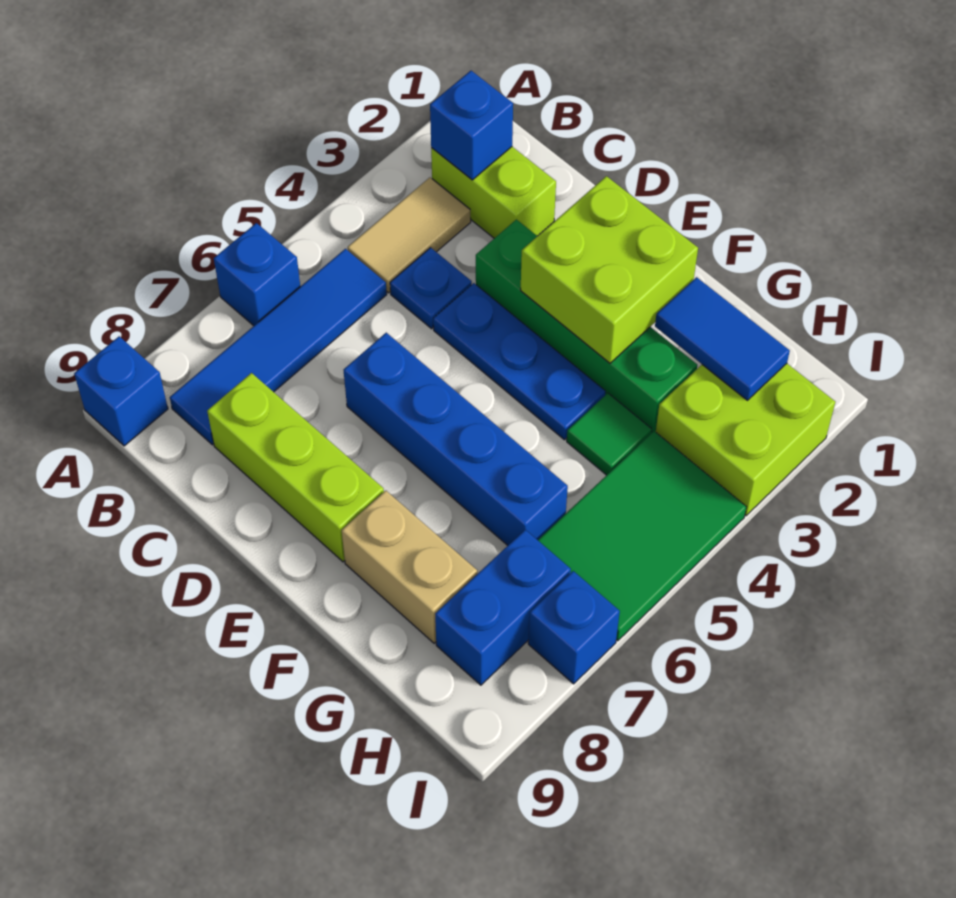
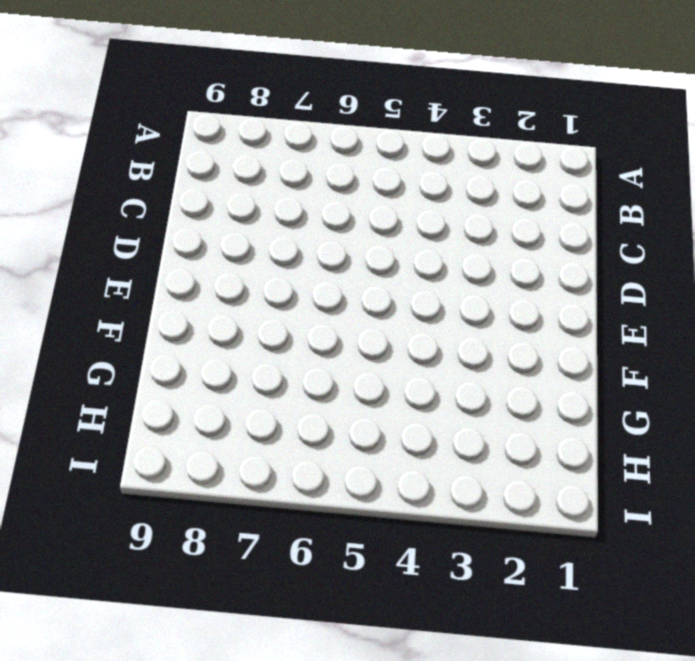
none -> blue 1x1 brick [214,223,300,326]
none -> blue 1x1 brick [74,336,168,446]
none -> lime 1x2 brick [431,147,556,238]

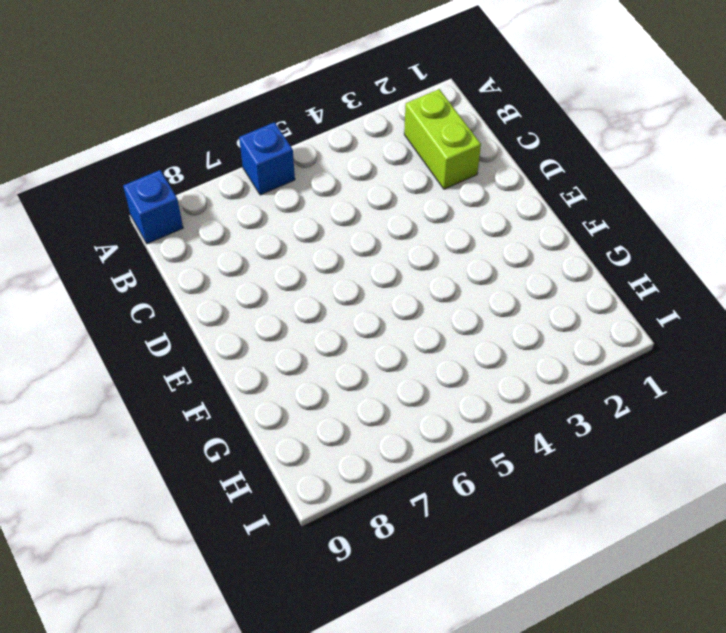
none -> tan 1x2 tile [348,177,471,293]
none -> blue 1x4 tile [170,249,387,445]
none -> blue 1x1 plate [390,248,472,329]

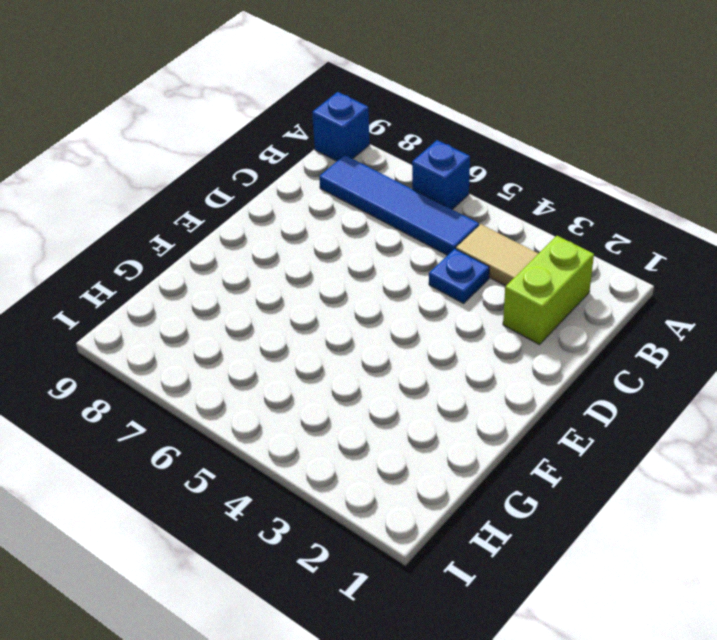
none -> lime 1x3 brick [207,373,384,562]
none -> green 1x4 brick [476,219,697,433]
none -> blue 1x3 plate [433,283,606,440]

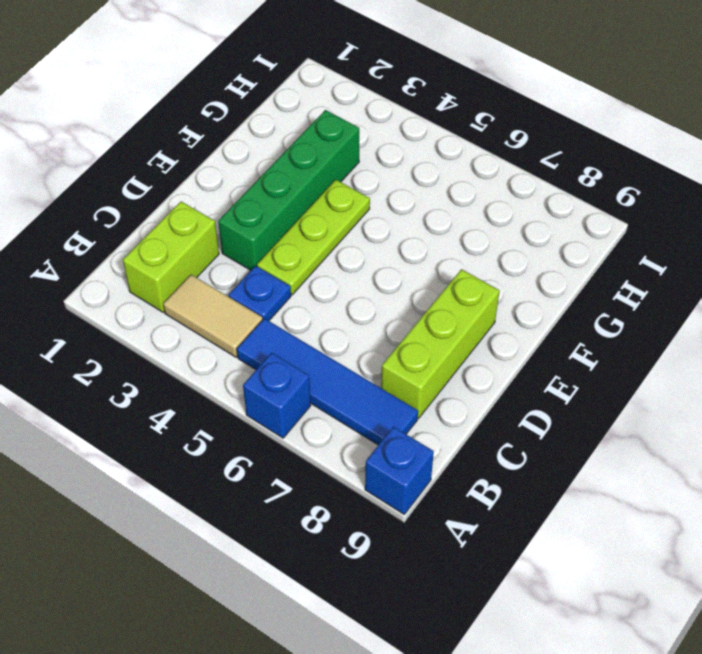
lime 1x3 plate [257,180,370,295] -> blue 1x3 plate [433,283,606,440]
none -> blue 1x4 brick [344,333,568,545]
none -> tan 1x2 brick [342,491,477,643]
none -> green 1x1 tile [567,393,652,475]

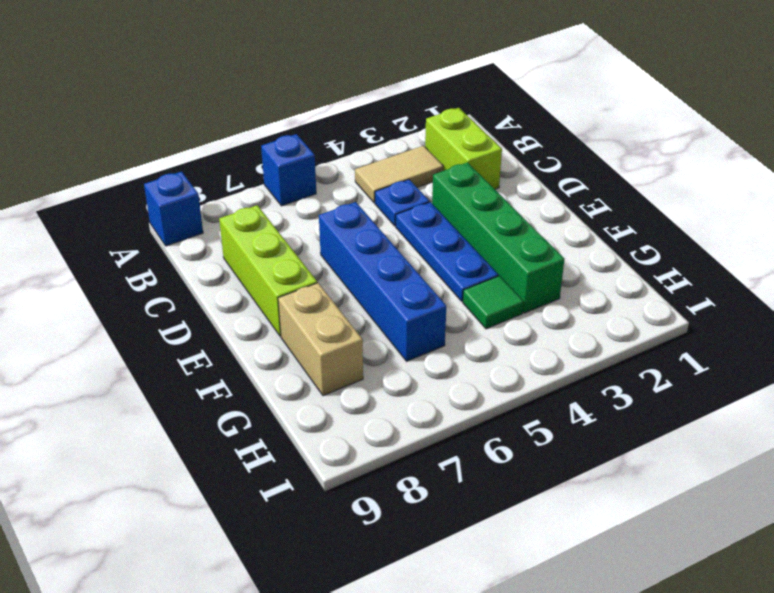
none -> blue 1x4 tile [170,249,387,445]
none -> lime 2x2 brick [656,364,835,516]
none -> green 2x3 tile [538,431,746,641]

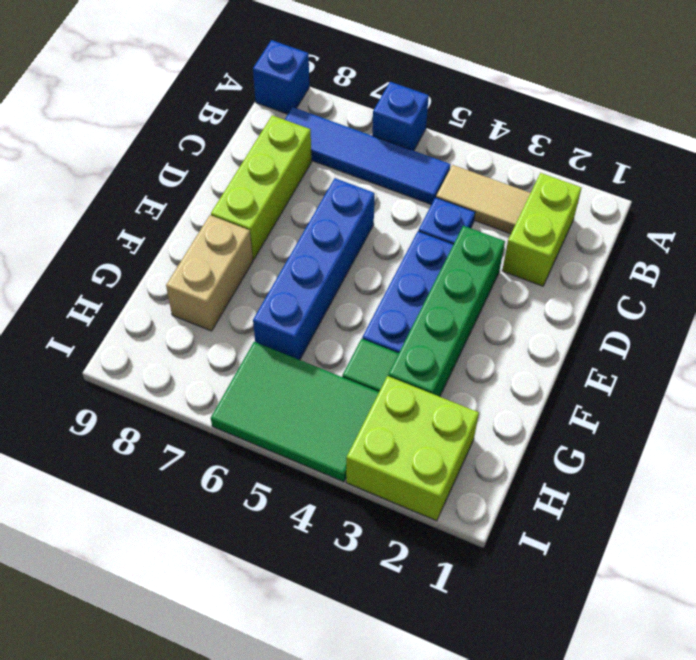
none -> blue 1x2 brick [435,530,571,685]
none -> blue 1x1 brick [528,571,620,684]
none -> blue 1x1 brick [430,71,513,180]

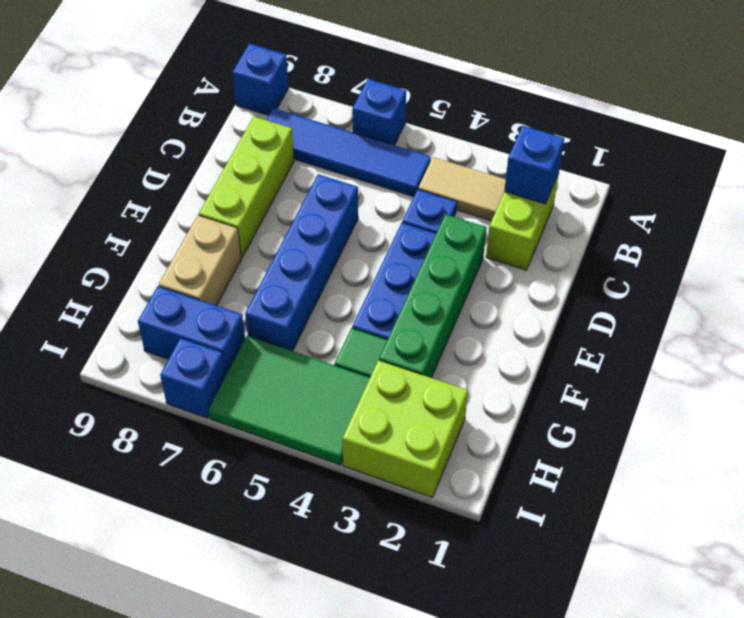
none -> lime 2x2 brick [521,176,698,363]
none -> blue 1x2 tile [655,277,790,400]

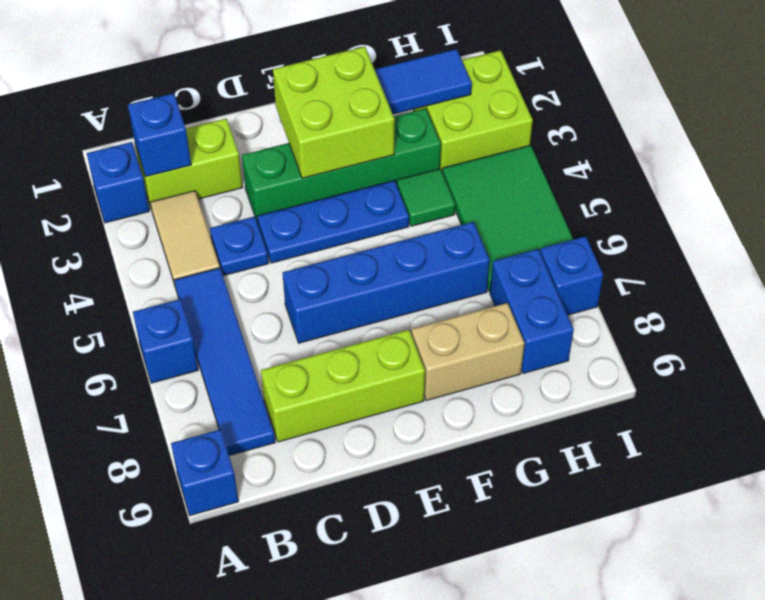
blue 1x1 brick [87,142,149,223] -> none

